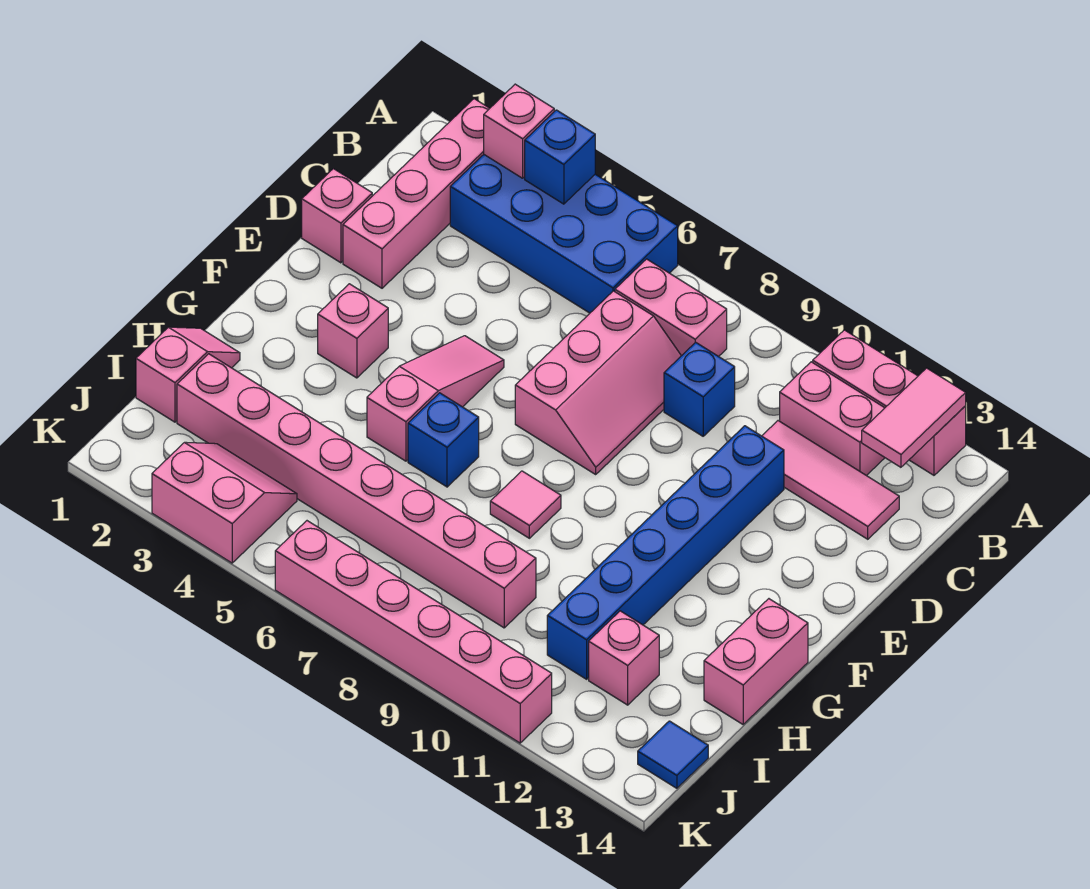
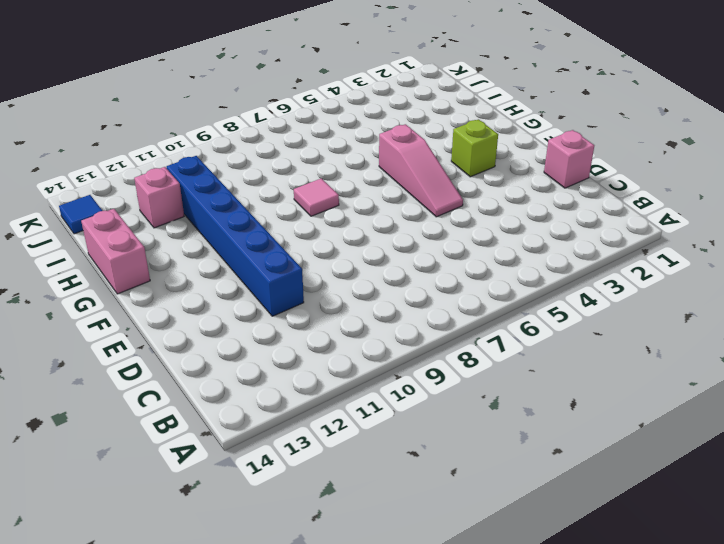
lime 1x1 brick [451,119,498,177] -> pink 1x1 brick [318,284,388,378]
none -> pink 1x4 brick [343,99,490,288]
none -> blue 2x4 brick [450,155,678,313]
none -> pink 1x3 brick [813,330,966,475]

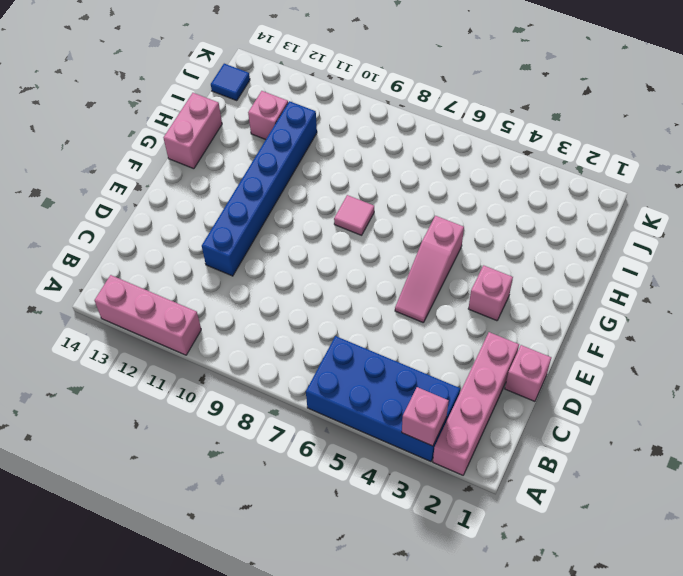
none -> pink 1x2 brick [615,259,727,357]
none -> pink 1x2 brick [780,362,885,476]
none -> pink 2x3 slope [515,291,681,474]

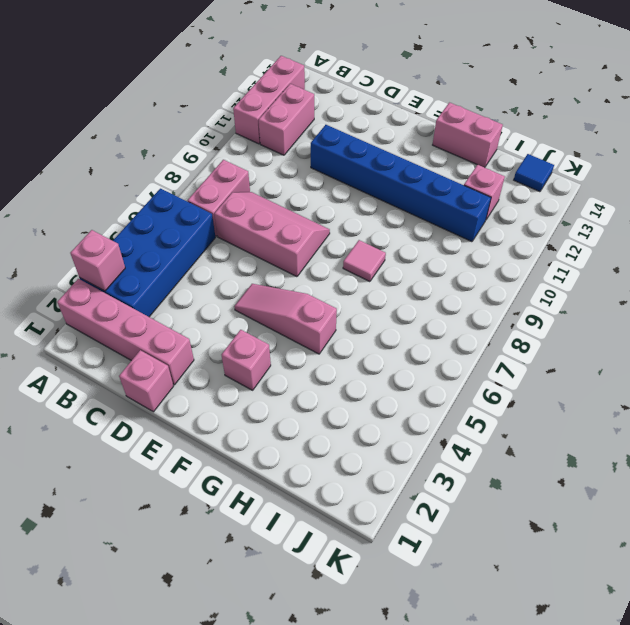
none -> blue 1x1 brick [664,342,735,436]
none -> pink 1x3 tile [762,421,899,539]
none -> blue 1x1 brick [408,393,479,487]

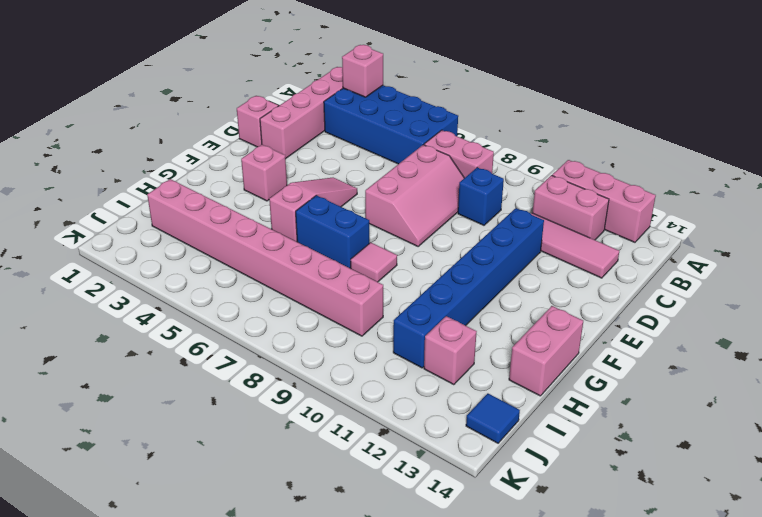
blue 1x2 brick [296,195,369,268] -> blue 1x1 brick [408,393,479,487]
none -> pink 1x2 slope [136,327,240,422]
none -> pink 2x2 slope [152,442,297,563]
none -> pink 1x6 brick [275,521,552,743]

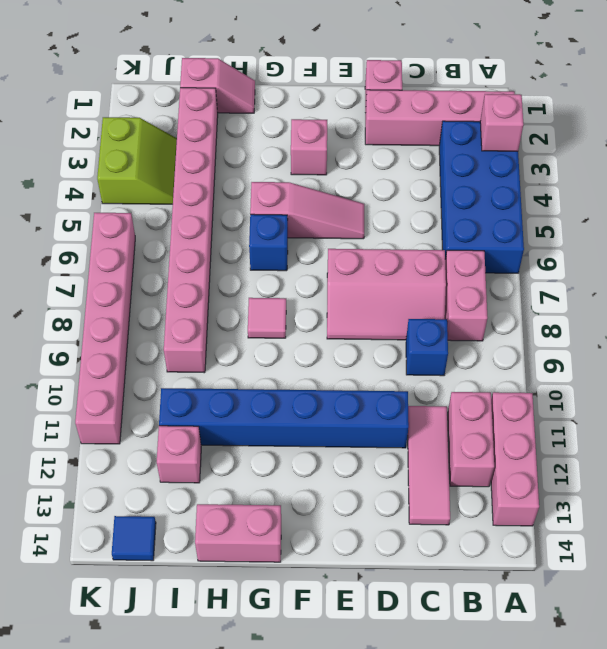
lime 2x2 slope [97,117,177,204] -> pink 2x2 slope [152,442,297,563]
none -> blue 1x1 brick [525,110,595,204]
none -> pink 1x2 tile [862,368,966,467]

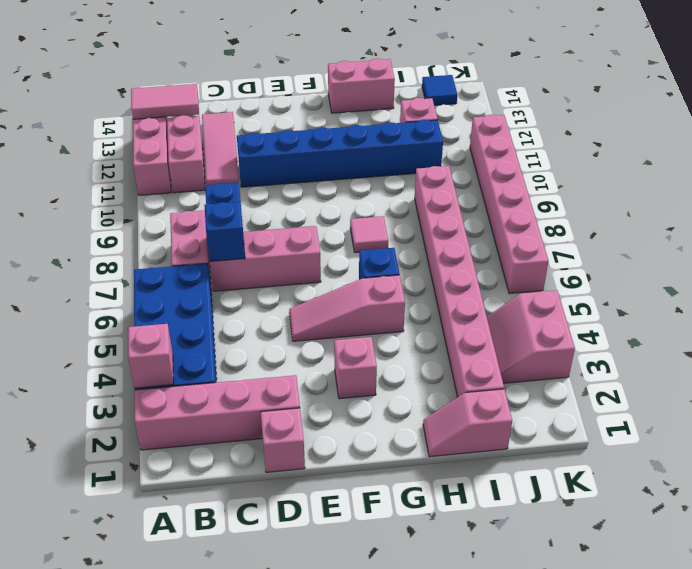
blue 1x1 brick [204,202,245,262] -> blue 1x1 brick moved to [525,110,595,204]

